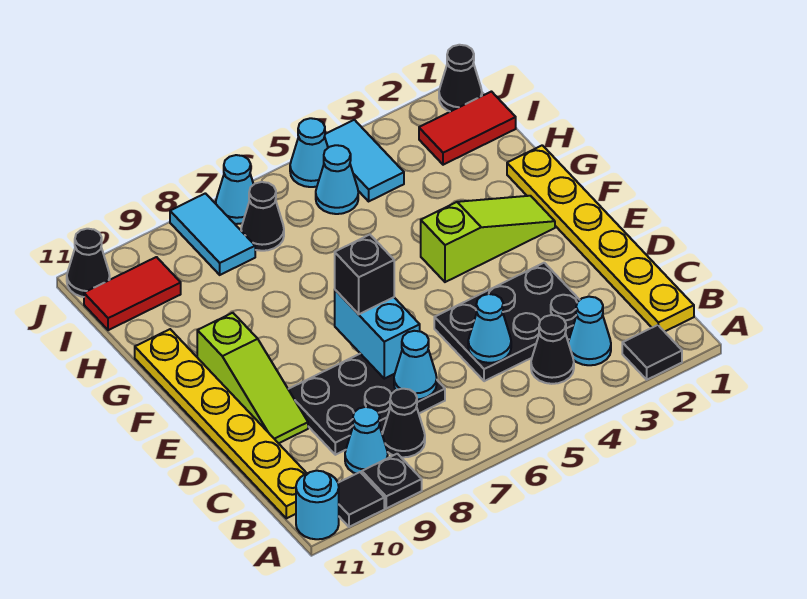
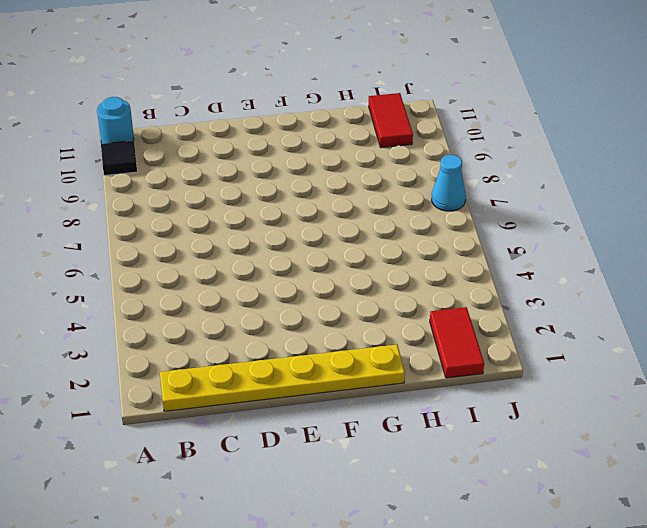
none -> black 1x1 tile [622,325,682,380]
none -> black 1x1 plate [362,454,422,508]
none -> cyan 1x1 cone [568,297,611,365]

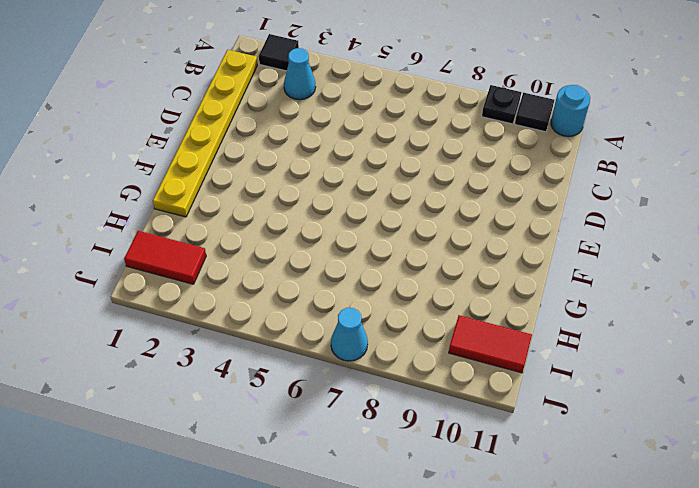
none -> black 1x1 cone [531,315,574,384]
none -> black 1x1 cone [382,389,425,457]
none -> cyan 1x1 cone [345,407,388,474]

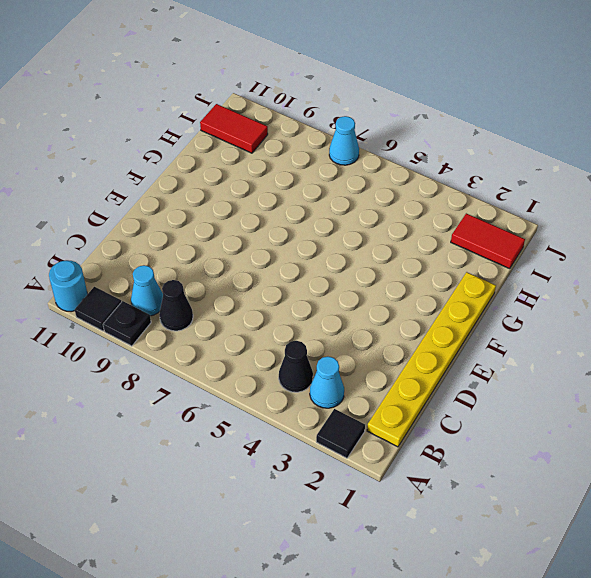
none -> yellow 1x6 plate [135,329,307,518]
none -> black 2x3 plate [434,263,579,381]
none -> black 2x3 plate [288,354,445,455]

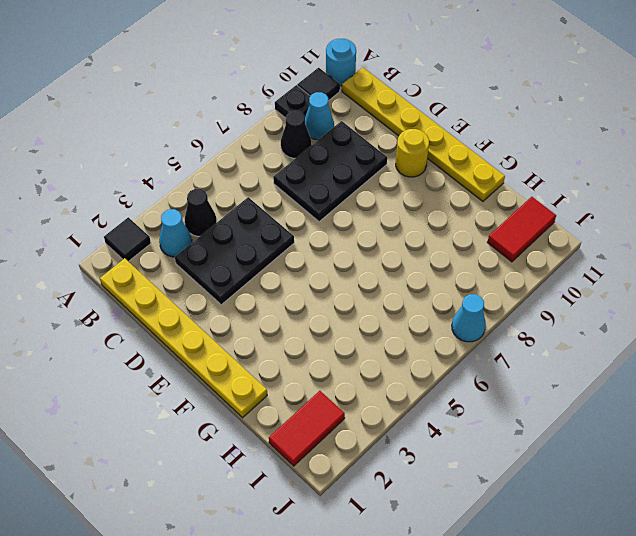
yellow 1x1 round brick [396,129,429,177] -> lime 1x3 slope [197,313,308,443]
none -> lime 1x3 slope [421,196,555,282]
none -> cyan 1x2 tile [325,120,404,201]
none -> cyan 1x1 cone [316,145,358,214]

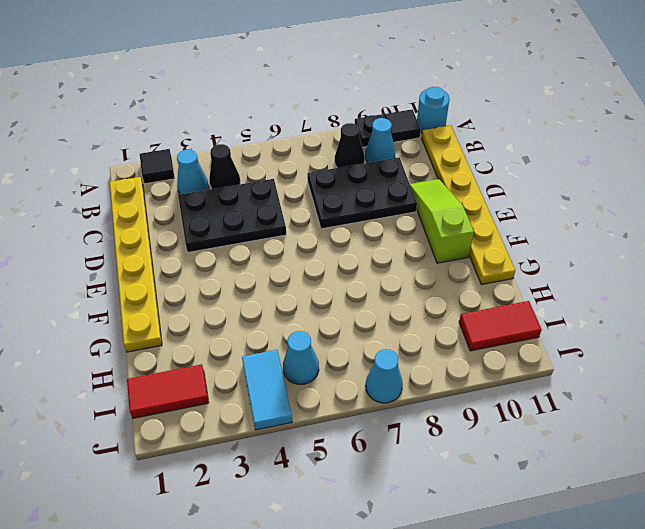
none -> lime 1x3 slope [421,196,555,282]
none -> black 1x1 cone [241,182,284,251]
none -> cyan 1x2 tile [170,193,255,275]

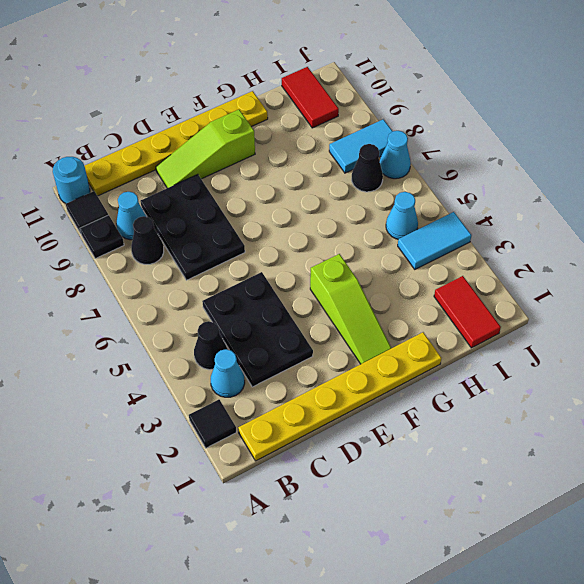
none -> black 1x1 cone [439,45,482,112]
none -> cyan 1x1 cone [290,118,328,187]
none -> black 1x1 cone [67,229,110,297]

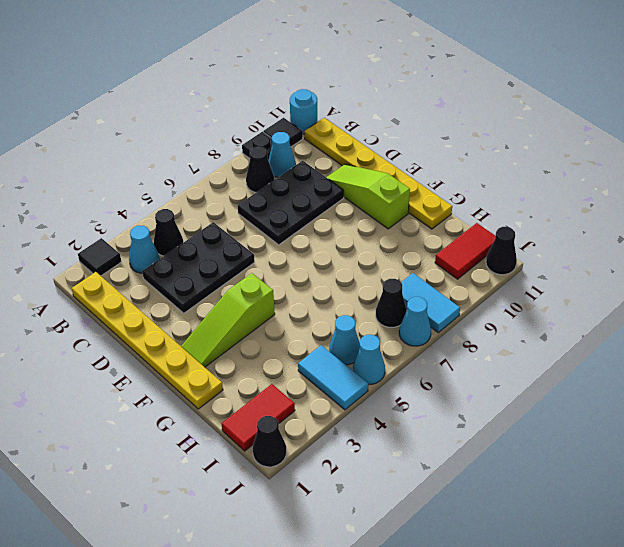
none -> cyan 1x1 cone [468,294,511,363]
none -> cyan 1x1 cone [394,331,437,399]
none -> cyan 1x2 brick [335,290,420,379]

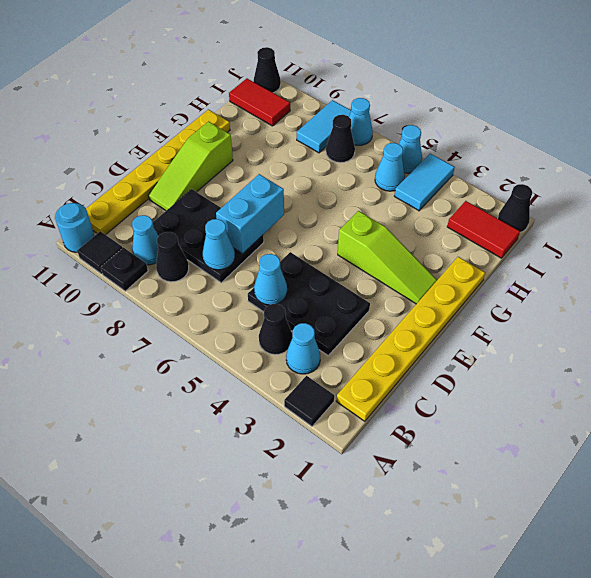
none -> black 1x1 brick [335,235,394,314]

